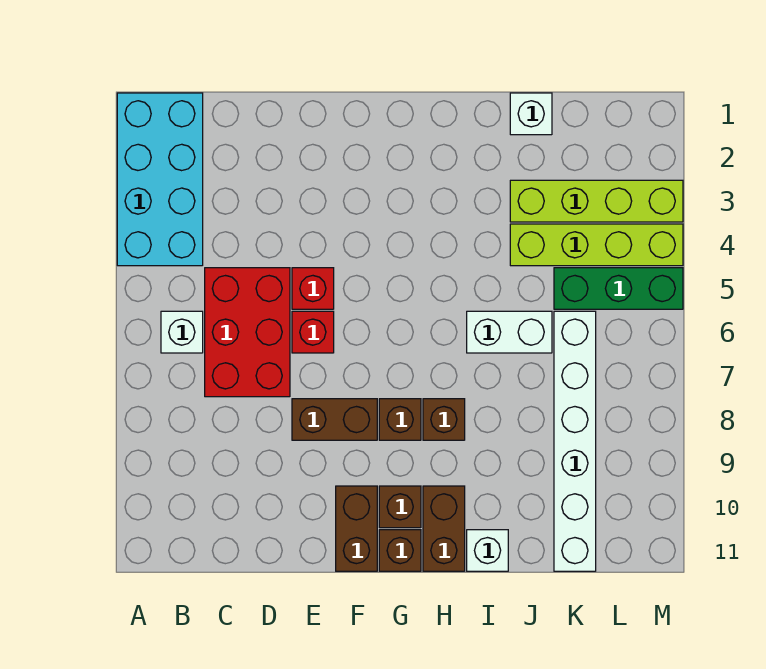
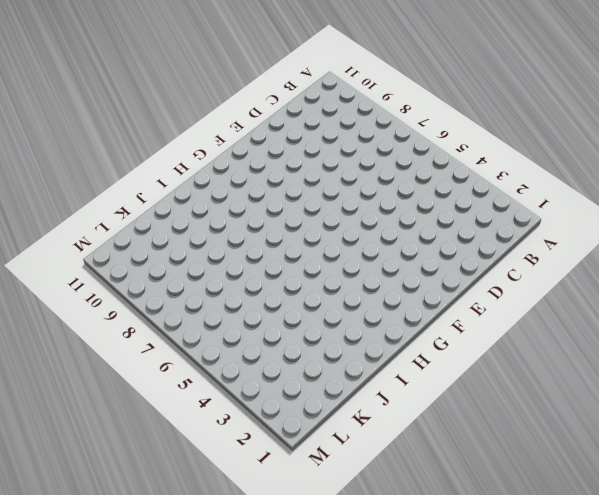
none -> cyan 2x4 brick [117,93,203,266]
none -> white 1x1 brick [161,311,203,353]
none -> red 2x3 brick [205,268,290,397]

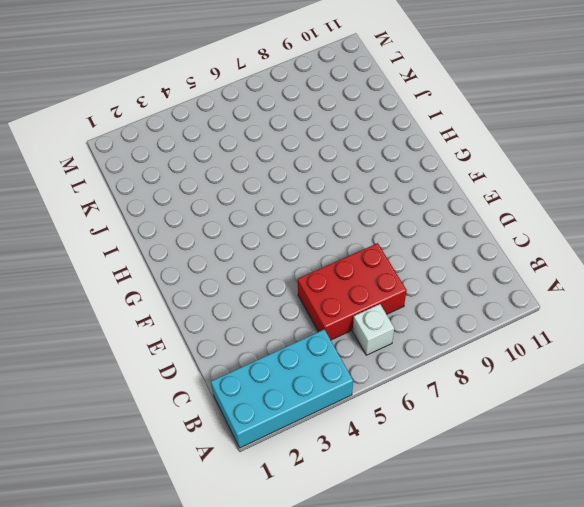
none -> red 1x1 brick [292,268,334,309]
none -> red 1x1 brick [292,311,334,353]
none -> brown 1x2 brick [292,399,377,440]

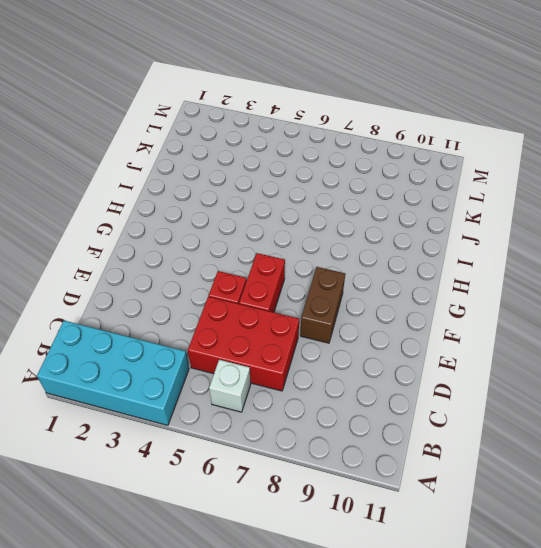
red 1x2 brick [239,253,285,312] -> red 1x1 brick [292,311,334,353]
none -> brown 1x2 brick [336,486,377,571]
none -> brown 1x1 brick [379,399,421,440]
none -> brown 1x1 brick [379,486,421,528]

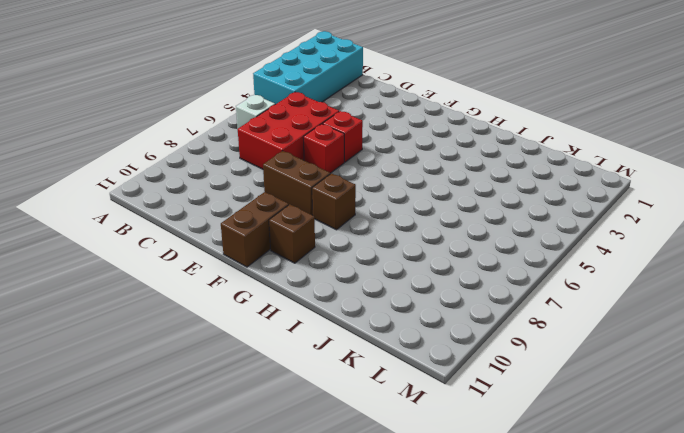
none -> brown 1x1 brick [379,530,421,571]
none -> brown 1x1 brick [423,399,465,440]
none -> brown 1x2 brick [423,486,465,571]

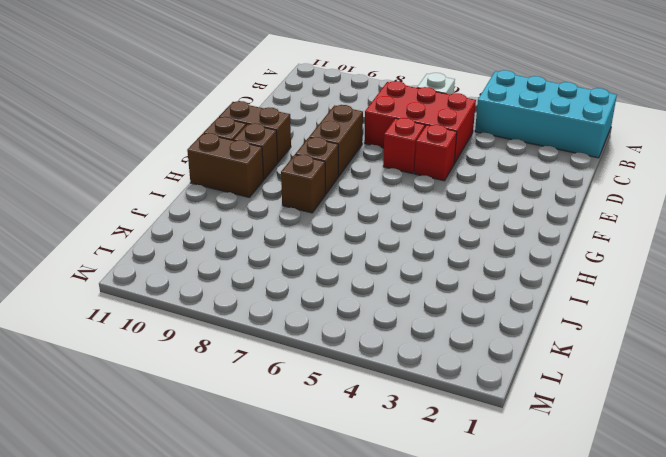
none -> white 1x2 brick [467,311,552,353]
none -> white 1x1 brick [467,530,508,571]
none -> white 1x1 brick [510,93,552,135]

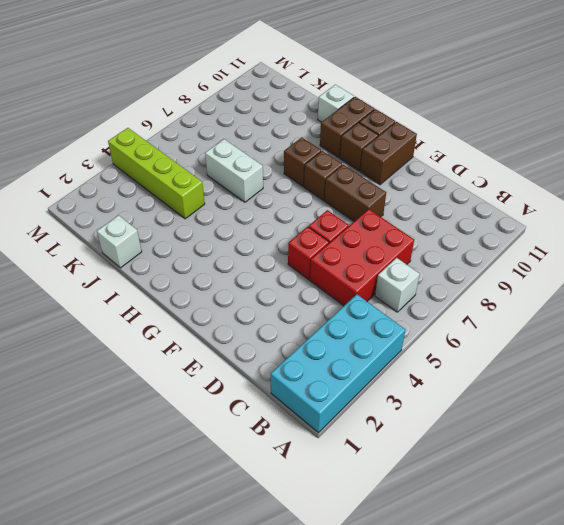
none -> lime 1x4 brick [510,180,683,222]
none -> green 1x3 brick [554,268,683,309]
none -> white 1x6 brick [554,311,596,571]

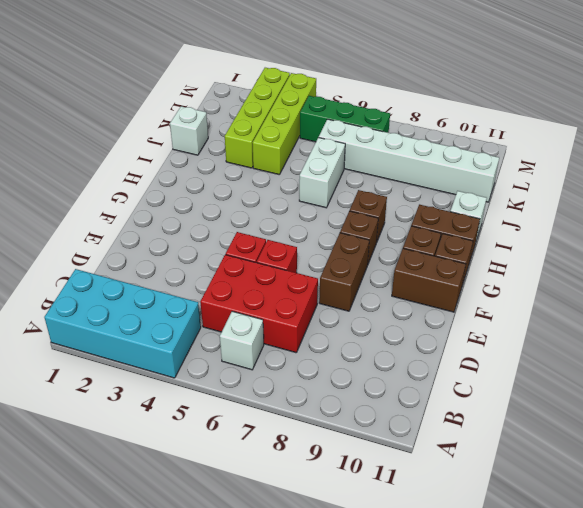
green 1x3 brick [300,96,390,142] -> green 1x3 brick turned to [554,268,683,309]

